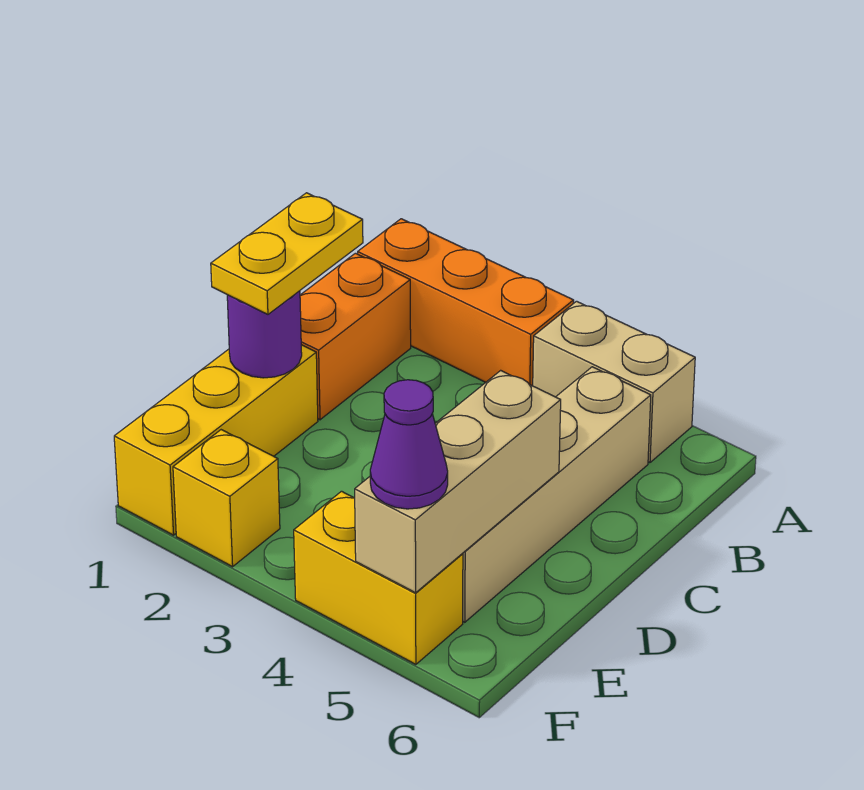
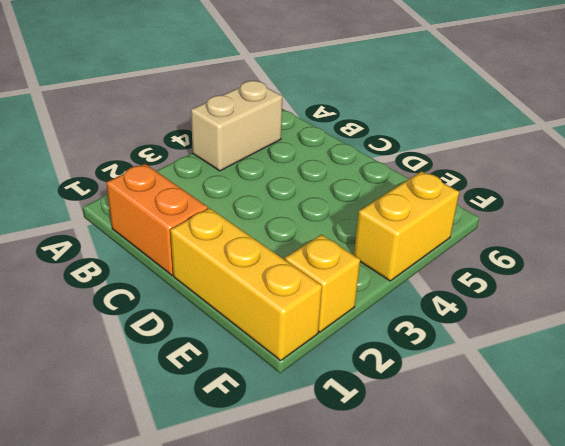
none -> orange 1x3 brick [358,219,574,386]
none -> tan 1x4 brick [462,367,651,622]

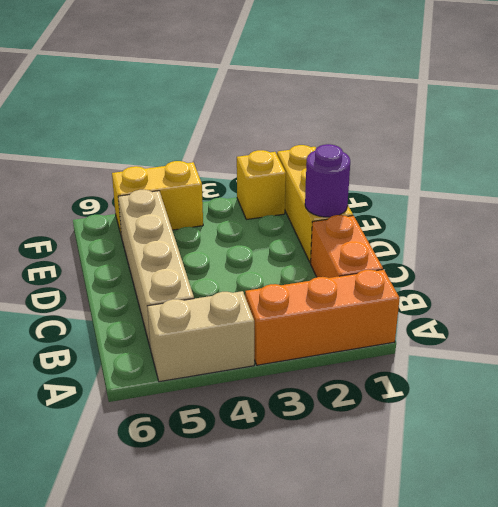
none -> tan 1x3 brick [355,370,561,593]
none -> yellow 1x2 plate [211,193,363,314]

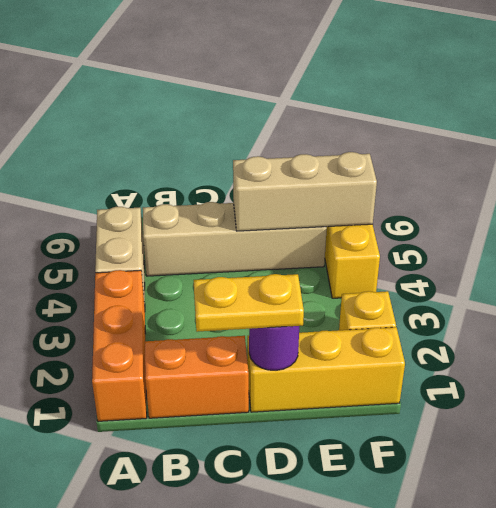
none -> purple 1x1 cone [370,380,448,509]

